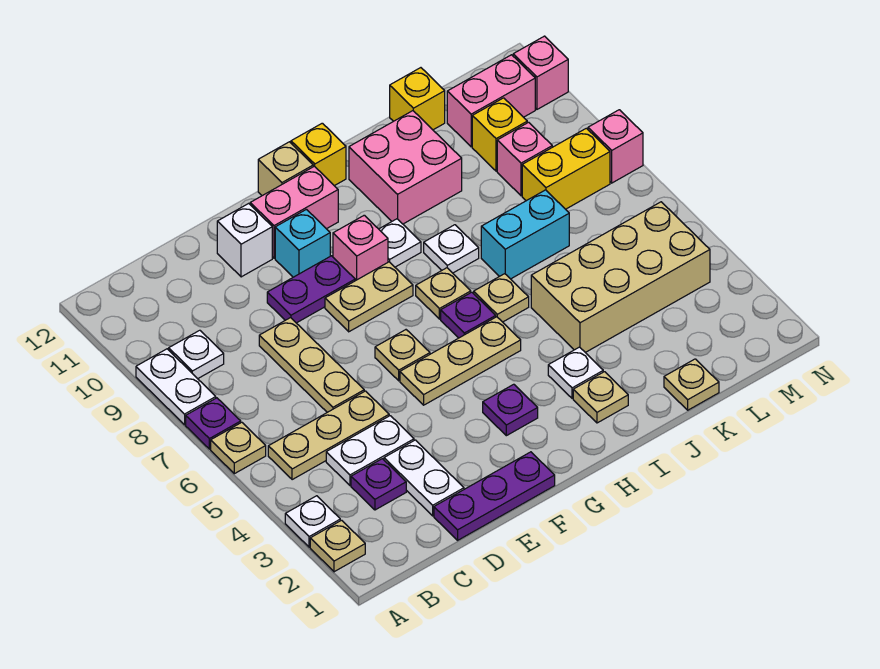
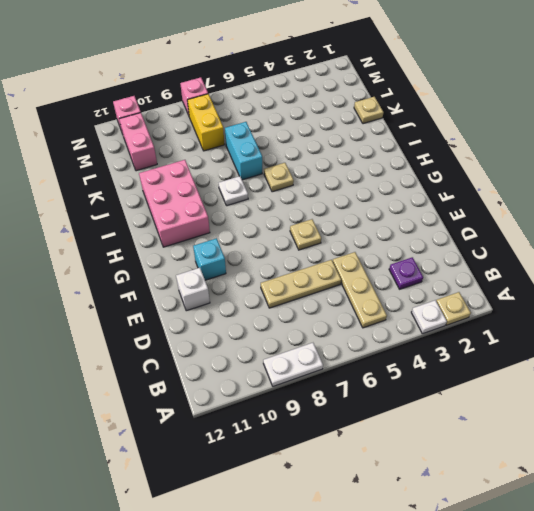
pink 2x3 brick [139,160,210,247] -> pink 2x2 brick [349,111,462,224]
none -> tan 1x1 plate [211,422,266,474]
none -> purple 1x1 plate [186,398,241,449]
none -> white 1x1 plate [169,330,224,379]
none -> white 1x2 plate [326,416,414,485]

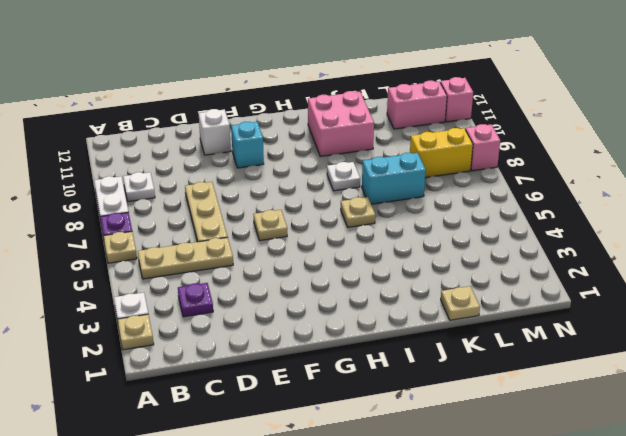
none -> white 1x2 plate [326,416,414,485]
none -> purple 1x3 plate [434,452,555,540]
none -> white 1x2 plate [384,440,464,516]
none -> purple 1x2 plate [267,256,355,323]

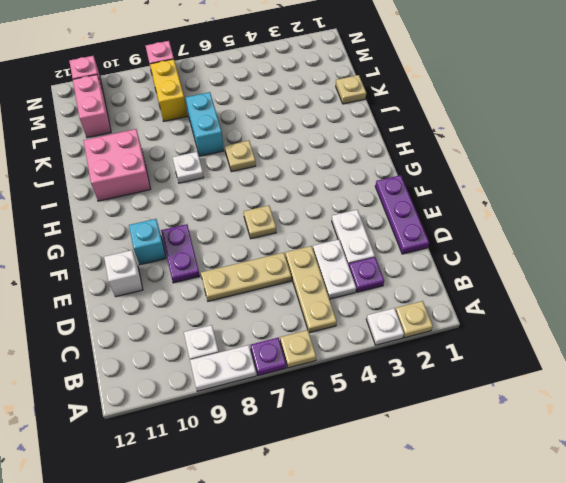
white 1x2 plate [332,210,375,266] -> white 1x2 plate turned to [384,440,464,516]
none -> tan 1x3 plate [400,317,521,405]
none -> tan 1x2 plate [325,262,413,332]
none -> pink 1x2 brick [250,166,338,258]
none -> purple 1x1 plate [483,384,538,436]

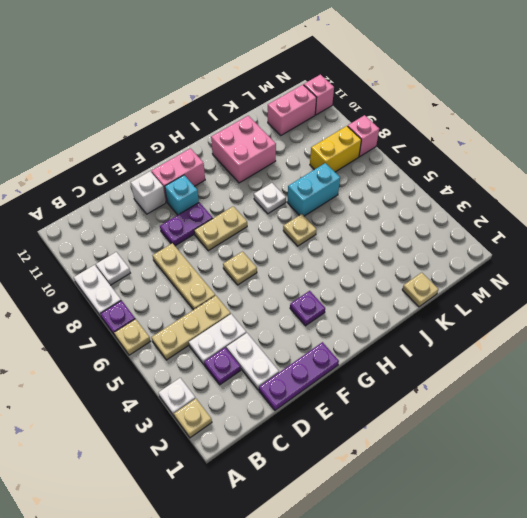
none -> tan 1x3 plate [400,317,521,405]
none -> pink 1x1 brick [333,215,388,281]
none -> tan 1x1 brick [258,142,313,196]
none -> purple 1x1 plate [441,292,496,338]

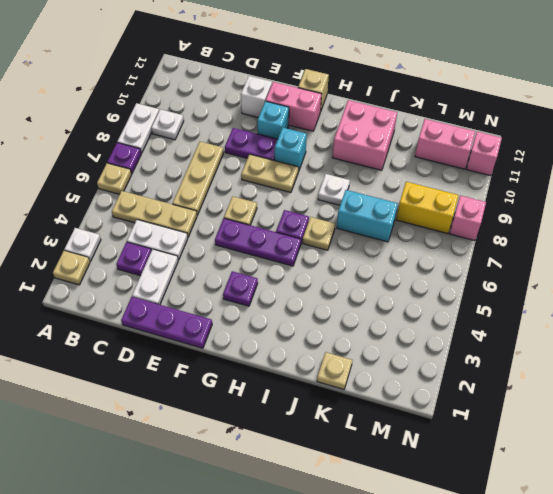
purple 1x3 plate [215,218,301,266] -> tan 1x3 plate [400,317,521,405]
cyan 1x1 brick [275,128,307,171] -> pink 1x1 brick [333,215,388,281]
none -> tan 1x1 plate [416,268,471,319]
none -> white 1x1 plate [379,219,421,267]
none -> yellow 1x1 brick [291,123,346,186]
none -> tan 1x1 plate [573,372,628,423]

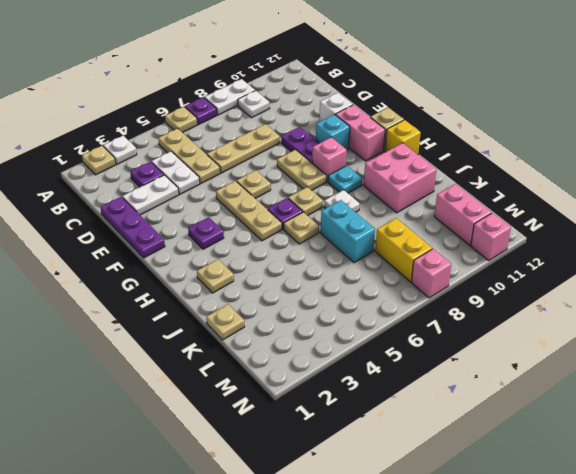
cyan 1x1 plate [328,166,362,193] -> white 1x1 plate [379,219,421,267]
none -> white 1x1 plate [548,347,603,398]
none -> tan 2x4 brick [531,202,710,353]
none -> yellow 1x1 brick [390,68,445,130]
none -> pink 1x1 brick [497,122,552,196]

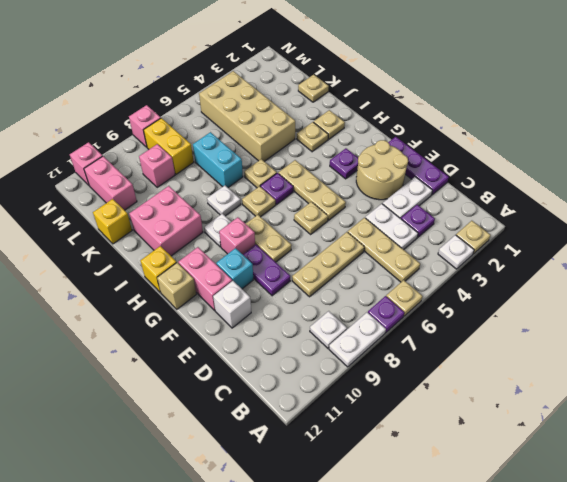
tan 2x2 round brick [356,140,408,200] -> none
tan 1x1 plate [297,122,328,152] -> white 1x1 plate [548,347,603,398]
none -> yellow 1x1 brick [472,98,527,171]

